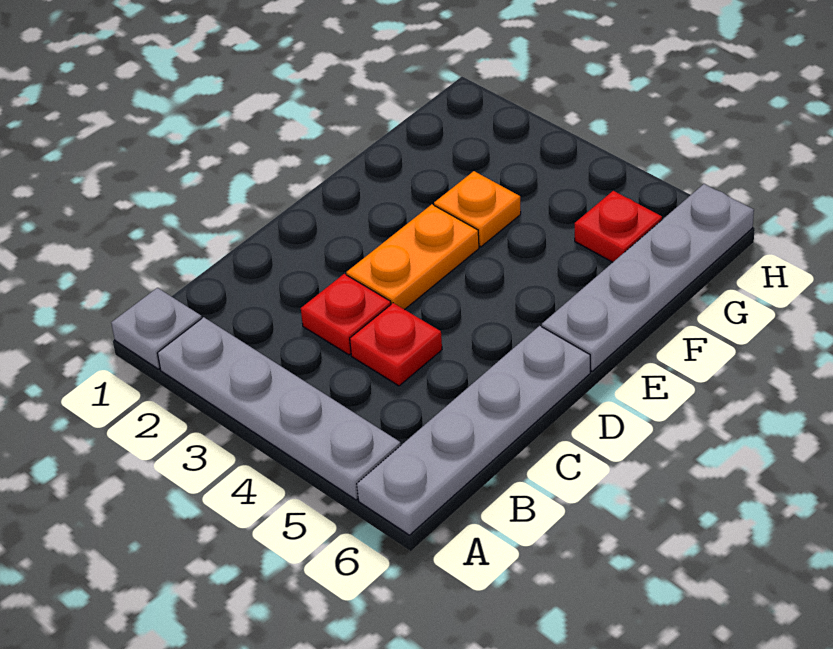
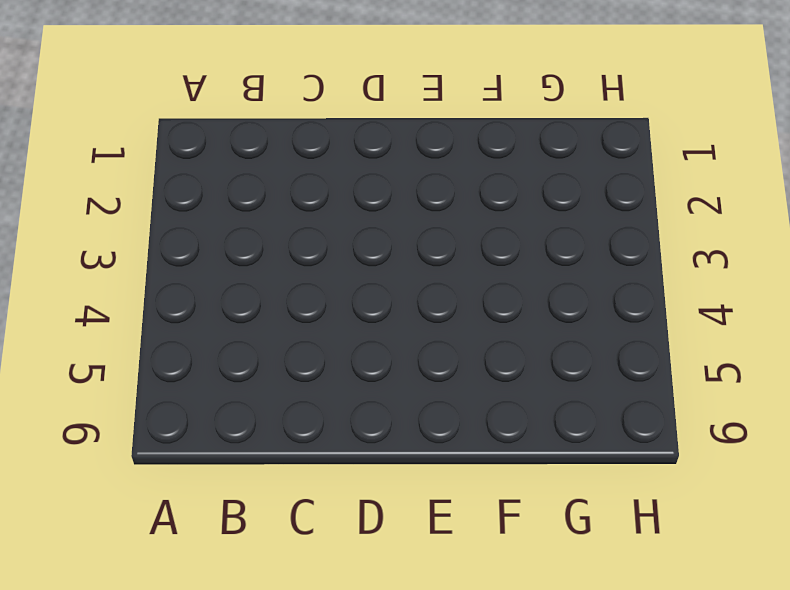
none -> grey 1x1 plate [111,288,202,369]
none -> grey 1x4 plate [157,317,401,500]

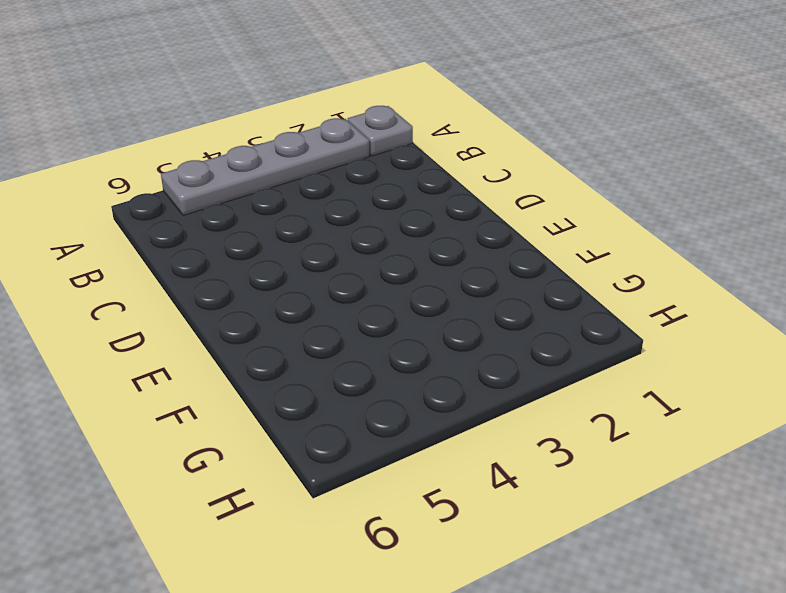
none -> grey 1x4 plate [357,326,590,535]
none -> red 1x1 plate [301,274,391,355]

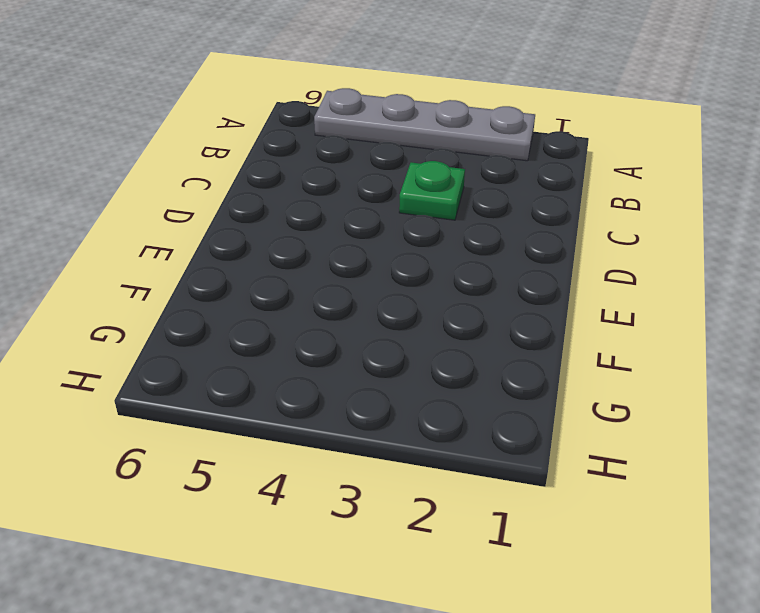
green 1x1 plate [399,161,465,220] -> red 1x1 plate [301,274,391,355]
none -> grey 1x1 plate [111,288,202,369]
none -> grey 1x4 plate [357,326,590,535]

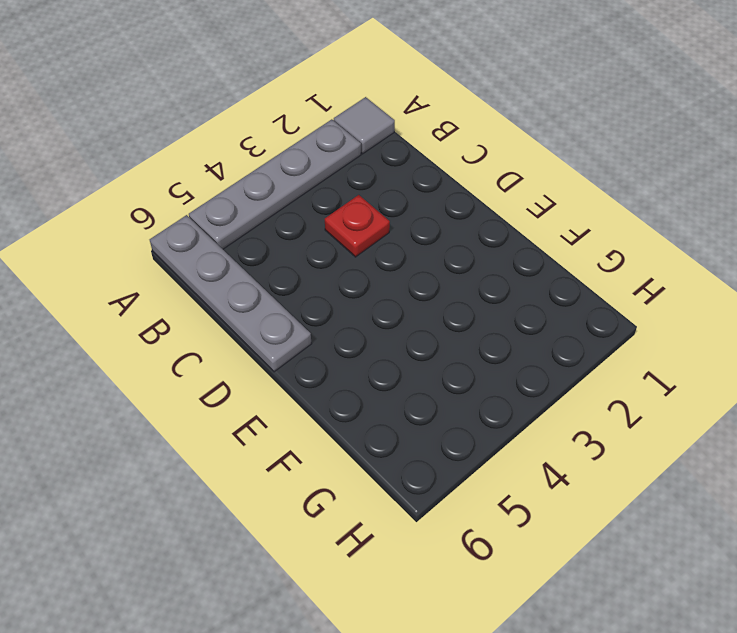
grey 1x1 tile [334,97,395,154] -> grey 1x1 plate [111,288,202,369]
none -> red 1x1 plate [350,303,442,386]
none -> orange 1x2 plate [346,204,479,310]

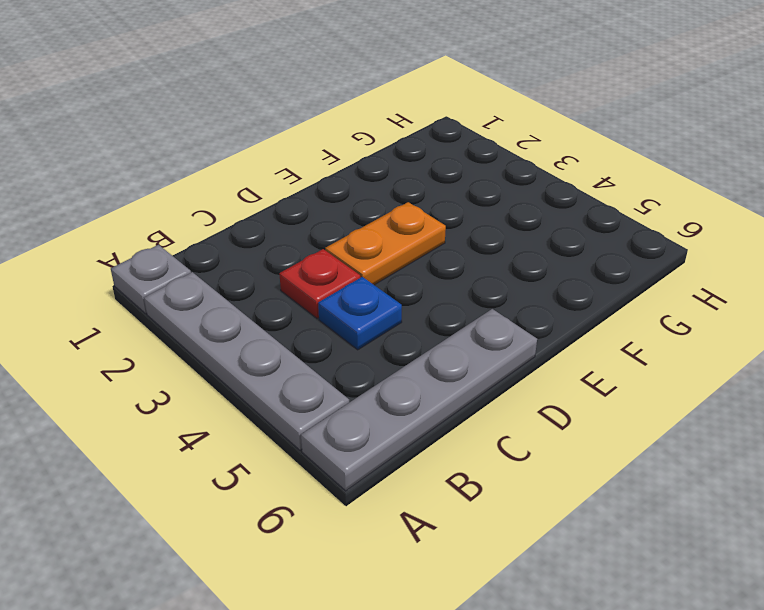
blue 1x1 plate [318,277,402,350] -> red 1x1 plate [350,303,442,386]
none -> grey 1x4 plate [542,184,754,371]
none -> orange 1x1 plate [434,171,521,247]

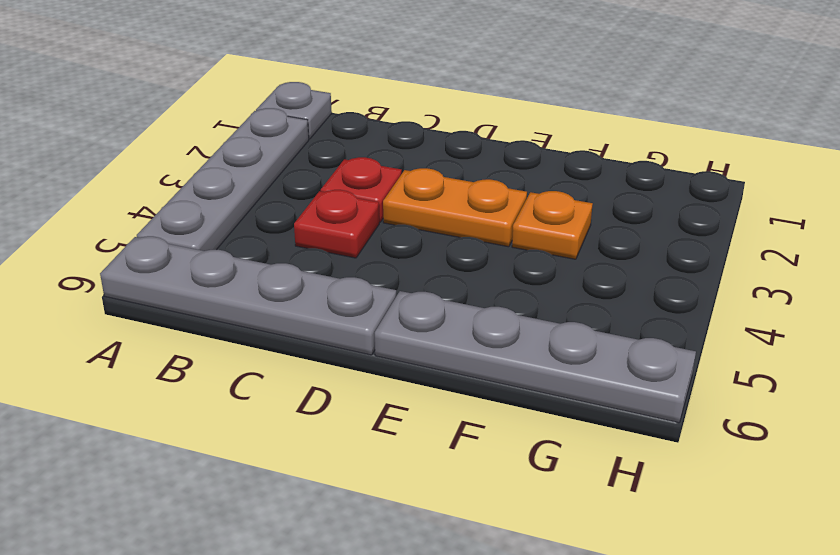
none -> red 1x1 plate [575,191,662,262]

